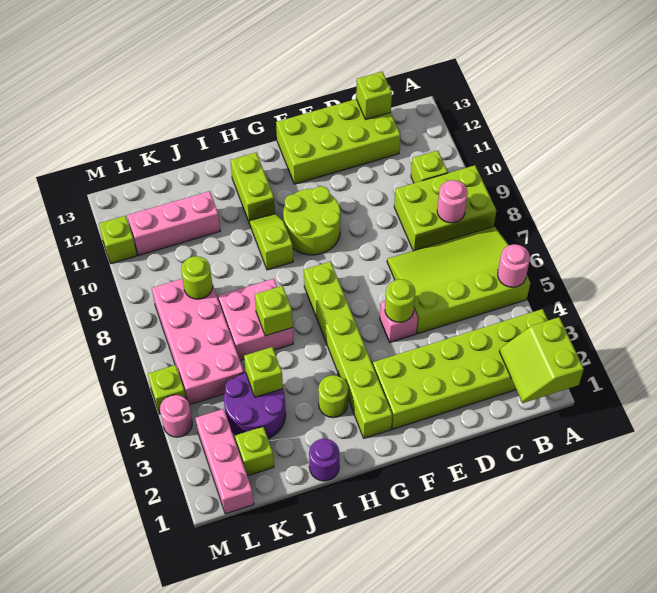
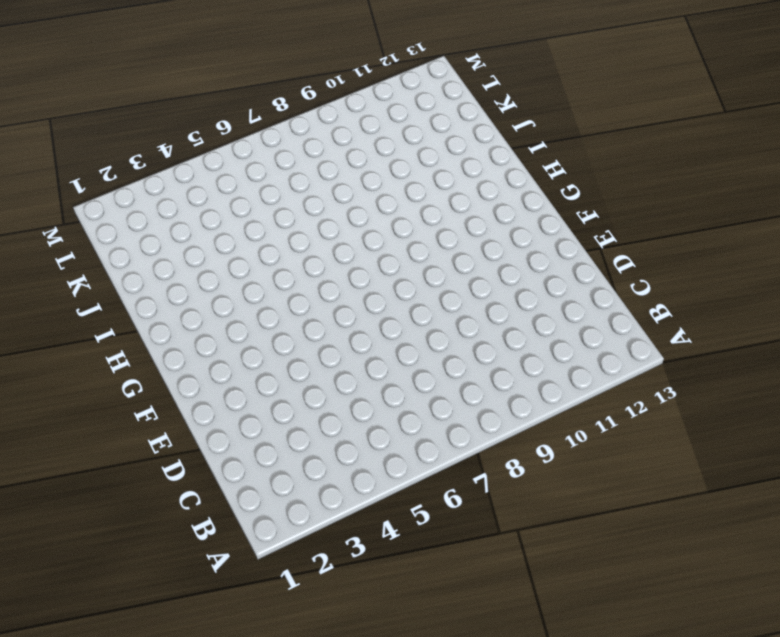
none -> lime 2x6 brick [372,309,548,429]
none -> lime 3x4 slope [387,226,530,334]
none -> lime 2x3 brick [394,165,496,251]

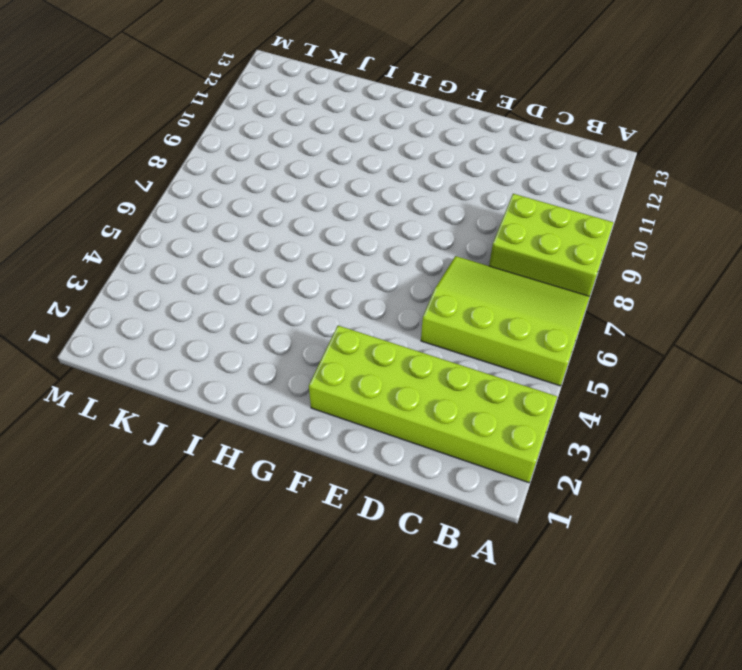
none -> lime 1x1 brick [411,151,448,183]
none -> lime 2x4 brick [276,99,401,184]
none -> pink 1x1 brick [380,301,418,342]

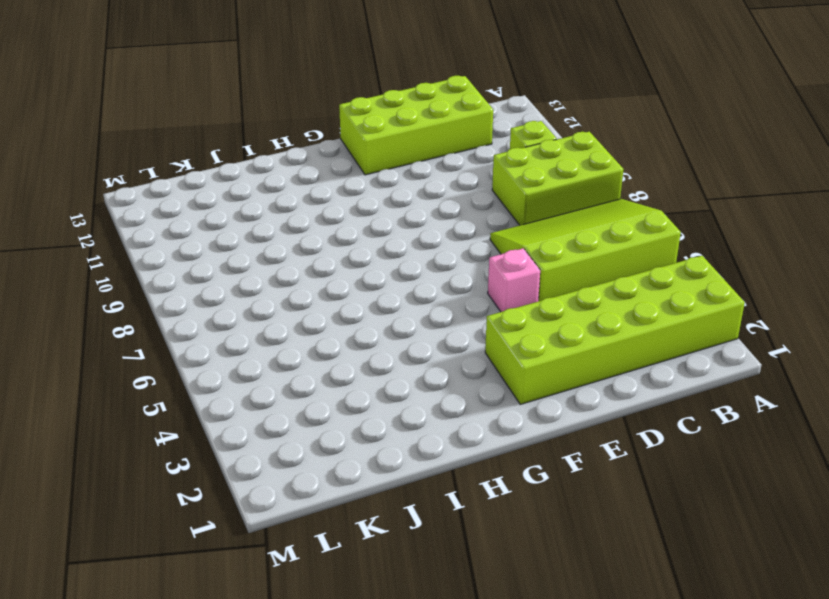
none -> lime 2x2 round brick [283,186,341,255]
none -> lime 1x6 brick [304,262,392,438]
none -> lime 1x1 round brick [318,375,348,418]

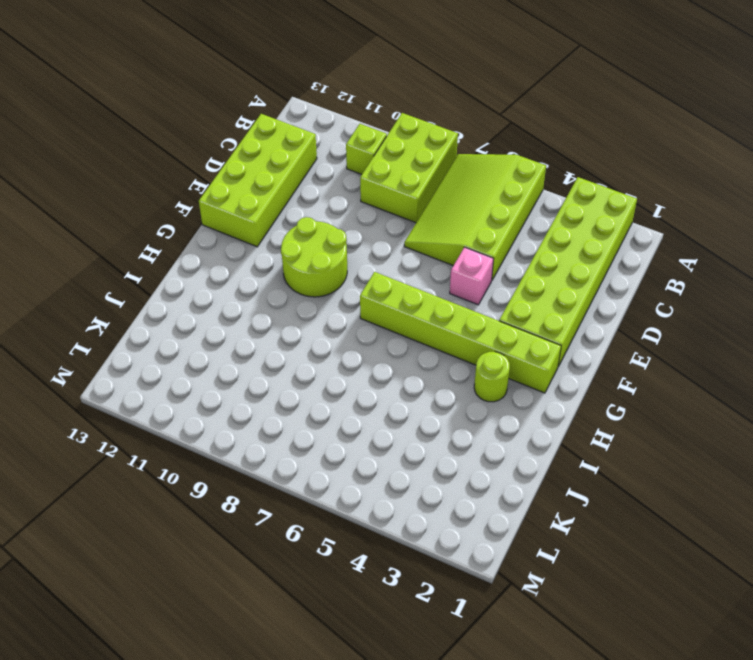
none -> lime 1x2 slope [249,213,293,270]
none -> lime 1x2 brick [231,153,275,221]
none -> purple 1x1 round brick [309,439,339,481]

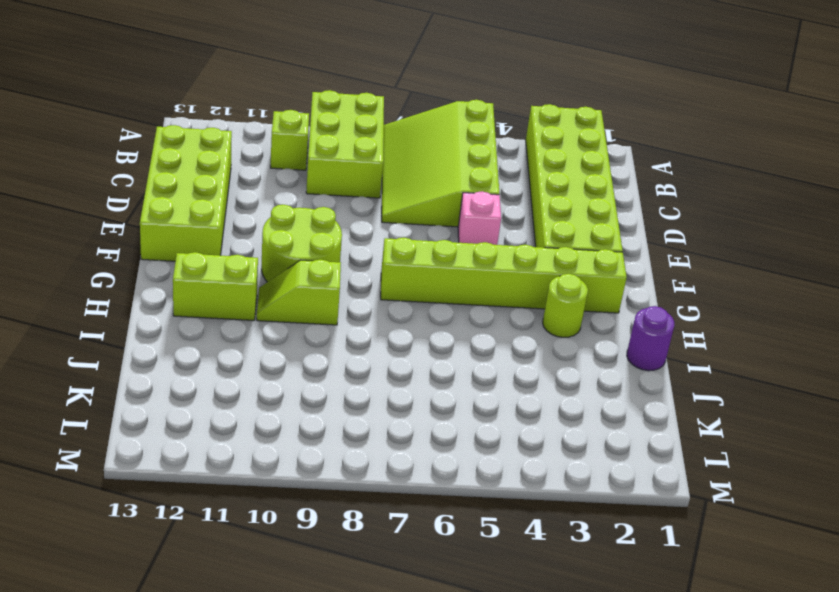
none -> pink 2x2 brick [218,279,293,360]
none -> purple 2x2 round brick [224,372,286,439]
none -> pink 1x3 brick [127,191,220,255]

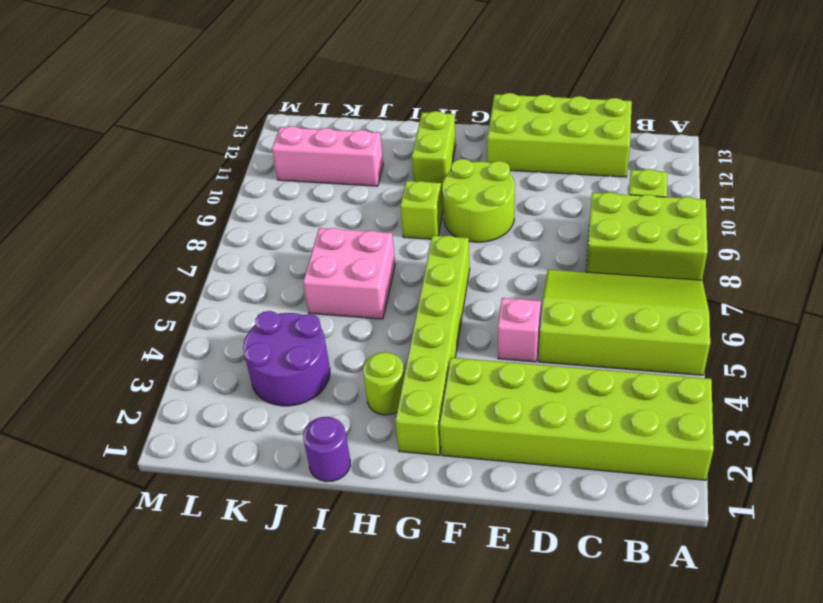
none -> lime 1x1 brick [235,427,274,476]
none -> pink 2x4 brick [152,279,244,405]
none -> pink 1x3 brick [195,409,254,514]

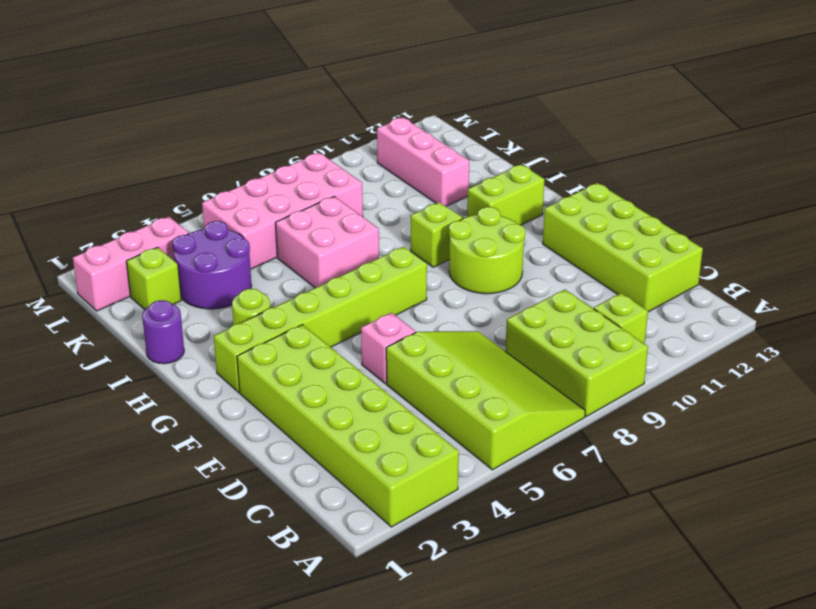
none -> pink 1x1 round brick [160,395,192,437]
none -> lime 1x1 brick [148,365,186,414]
none -> lime 1x1 brick [99,216,137,264]

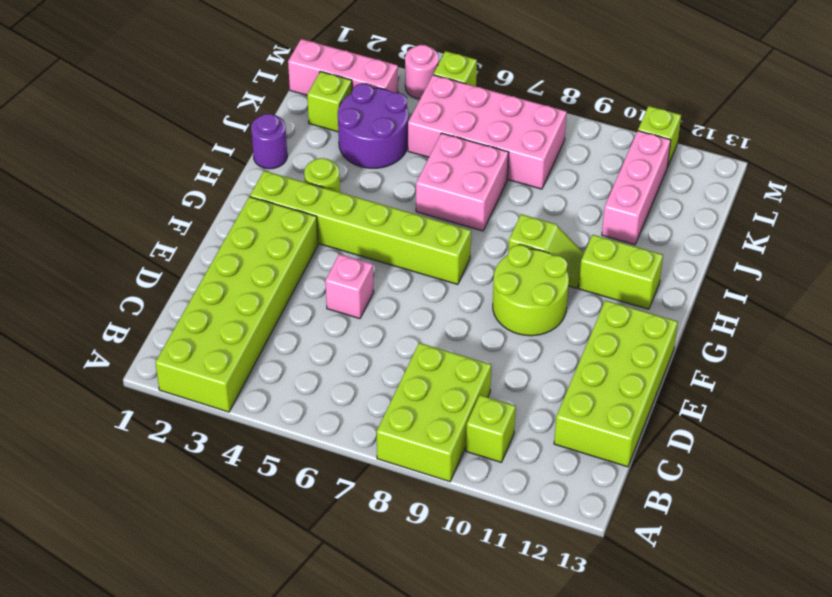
none -> lime 3x4 slope [387,226,530,334]
none -> lime 2x2 slope [499,317,584,403]
none -> pink 1x1 round brick [498,244,530,287]

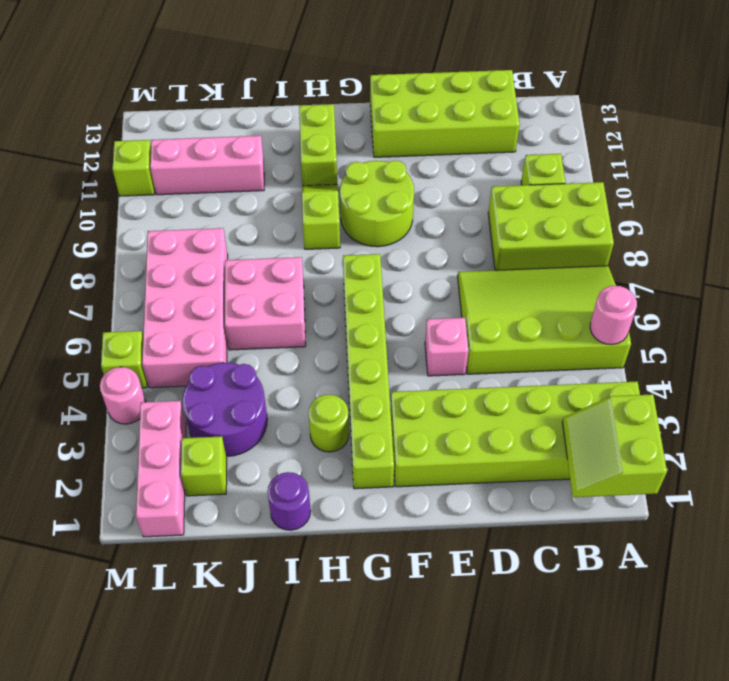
none -> pink 1x1 round brick [437,180,468,223]
none -> lime 1x1 brick [356,72,392,119]
none -> lime 1x1 round brick [385,279,415,322]

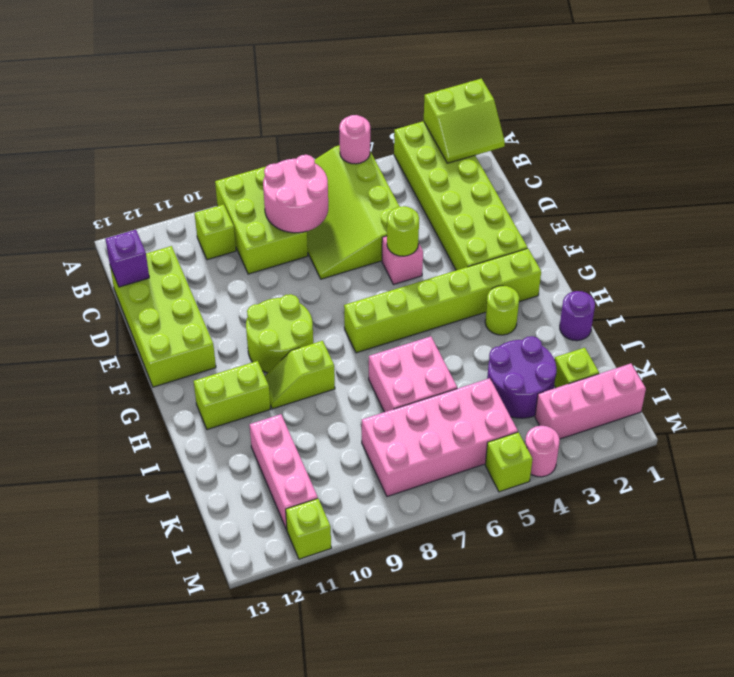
pink 2x2 round brick [263,155,328,233] -> pink 1x1 round brick [437,180,468,223]
purple 1x1 brick [105,230,149,287] -> lime 1x1 brick [356,72,392,119]
none -> lime 1x1 brick [255,286,293,336]
none -> lime 1x1 brick [244,347,283,397]
none -> lime 1x1 round brick [181,256,213,299]

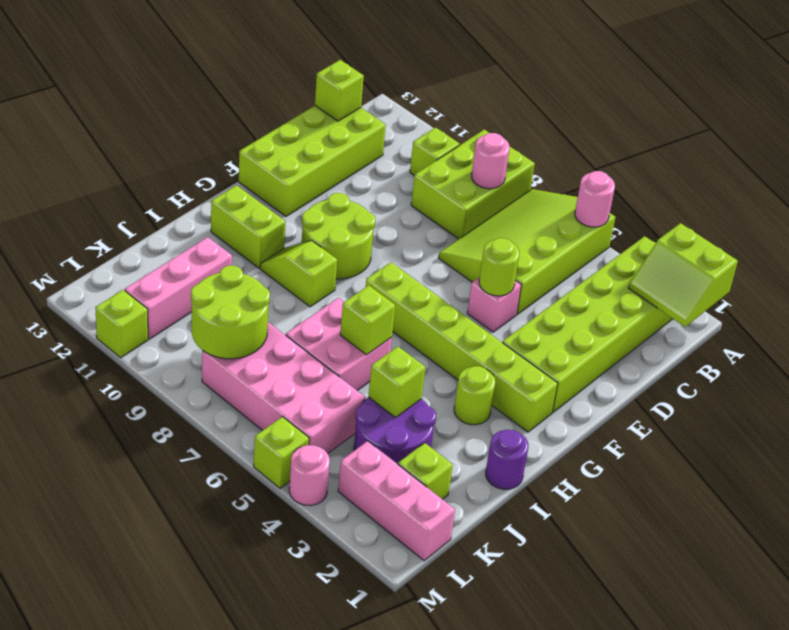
lime 2x2 round brick [191,265,270,359] -> lime 1x1 round brick [181,256,213,299]

